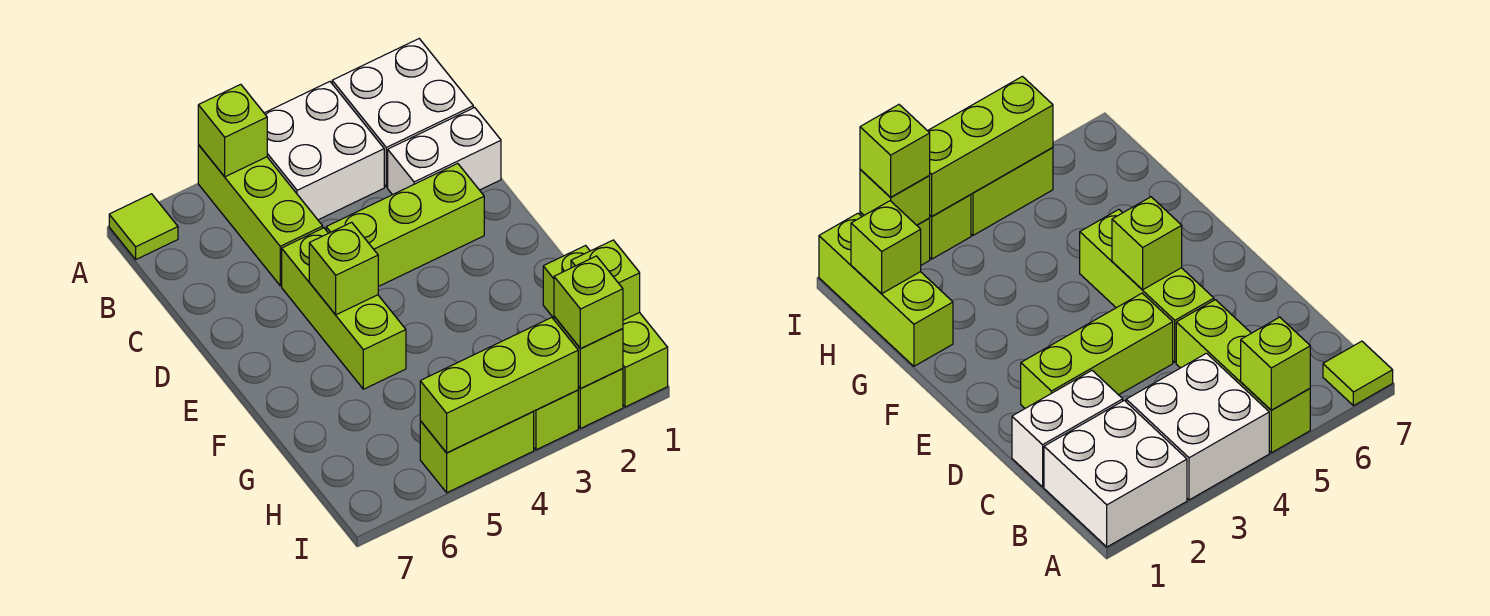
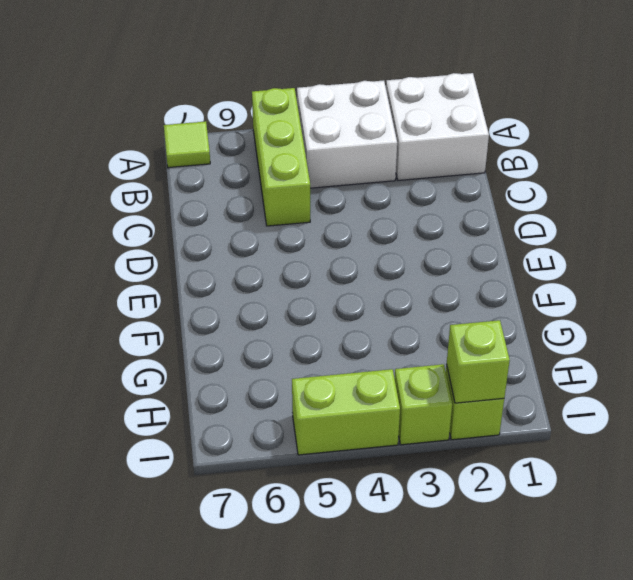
none -> white 1x2 brick [388,108,501,195]
none -> lime 1x3 brick [326,164,484,287]
none -> lime 1x3 brick [282,228,406,389]

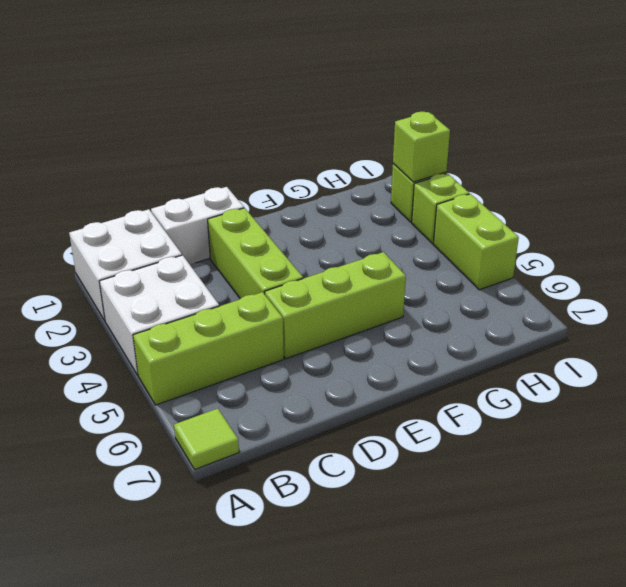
white 1x2 brick [151,187,244,264] -> white 1x2 brick turned to [388,108,501,195]
none -> lime 1x3 brick [543,246,668,407]
none -> lime 1x1 brick [198,84,267,177]
none -> lime 1x1 brick [309,222,378,315]

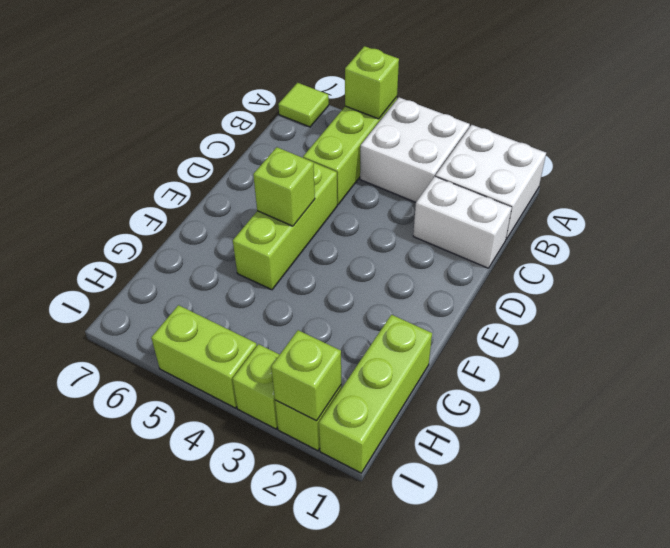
none -> lime 1x3 brick [326,164,484,287]
none -> lime 1x1 brick [571,240,640,320]
none -> lime 1x3 brick [420,318,578,453]

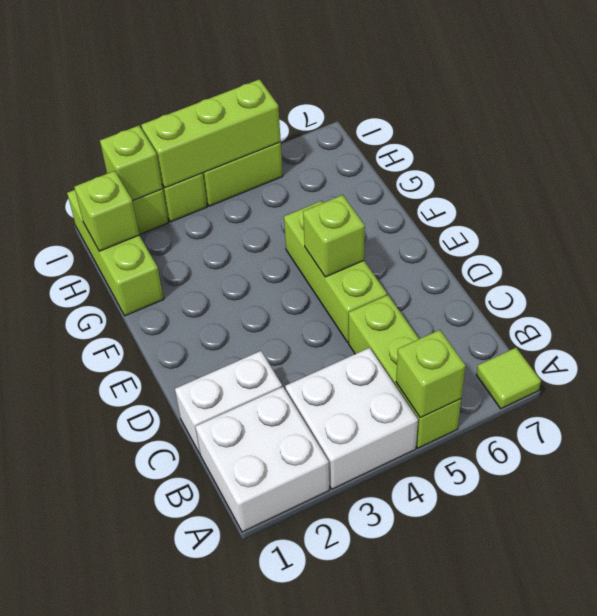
none -> lime 1x3 brick [326,164,484,287]
none -> lime 1x1 brick [554,256,623,349]

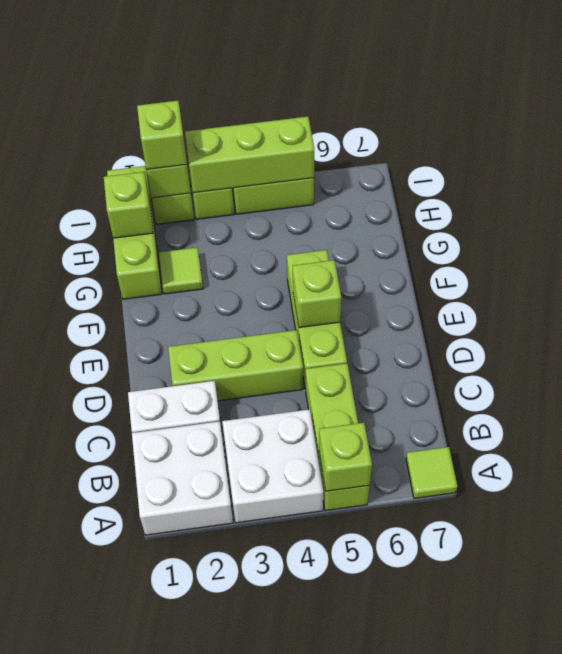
lime 1x1 tile [159,247,203,294] -> none

